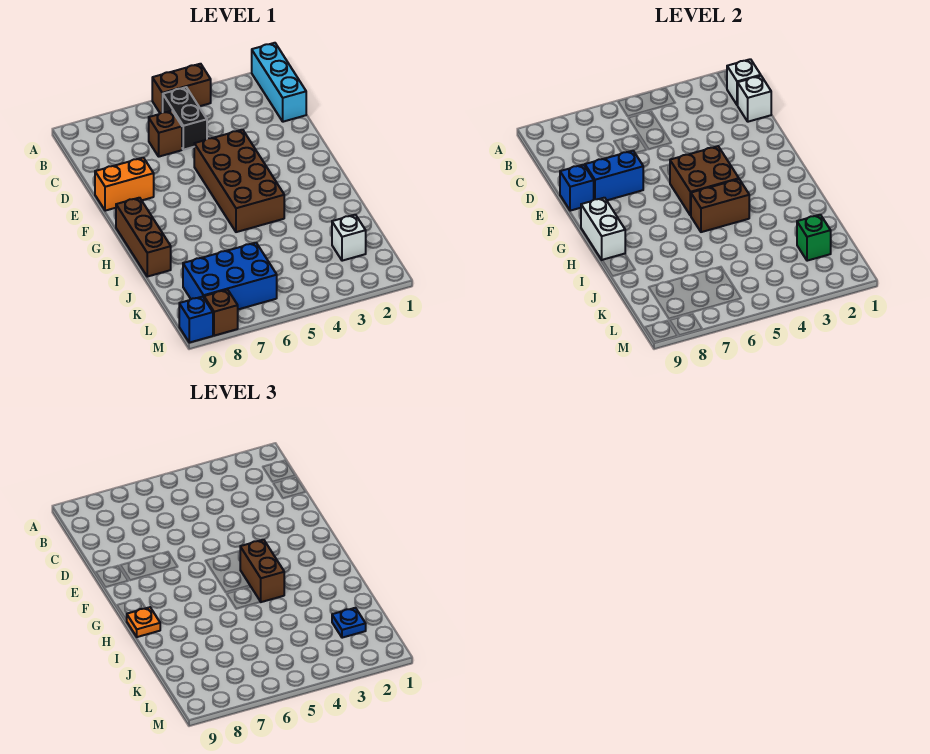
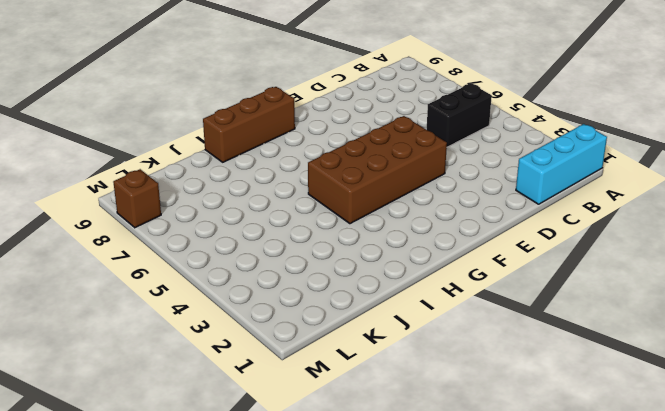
none -> brown 1x2 brick [152,64,211,113]
none -> brown 1x1 brick [149,111,182,157]
none -> orange 1x2 brick [95,158,154,211]

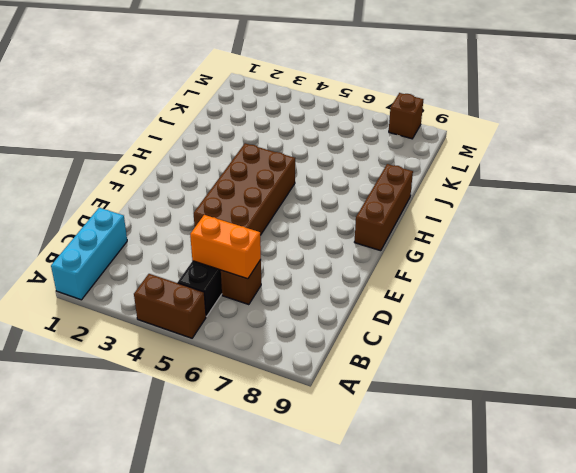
orange 1x2 brick [190,215,261,279] -> orange 1x2 brick moved to [95,158,154,211]
none -> white 1x1 brick [332,215,366,261]
none -> blue 2x3 brick [183,243,277,309]
none -> blue 1x1 brick [179,297,213,343]

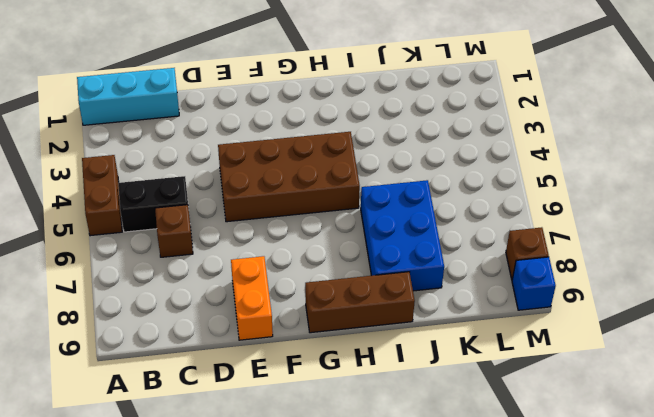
blue 2x3 brick [361,180,444,291] -> blue 2x3 brick moved to [183,243,277,309]
none -> white 1x1 brick [332,215,366,261]
none -> white 1x1 brick [727,59,761,105]
none -> white 1x1 brick [738,76,771,122]

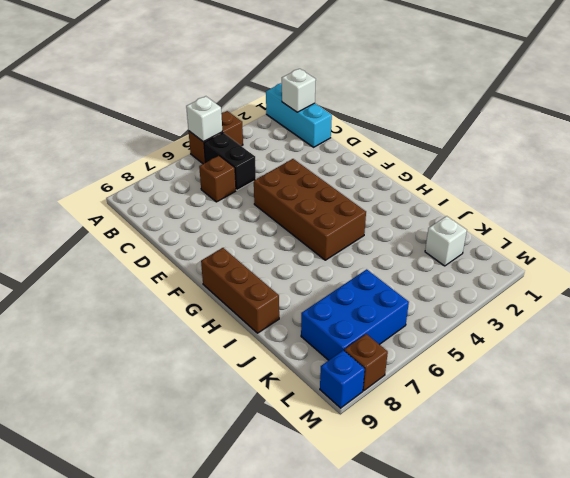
white 1x1 brick [186,96,222,142] -> white 1x1 brick moved to [738,76,771,122]
none -> orange 1x2 brick [95,158,154,211]
none -> blue 1x2 brick [585,151,643,200]
none -> blue 1x1 brick [560,165,594,211]

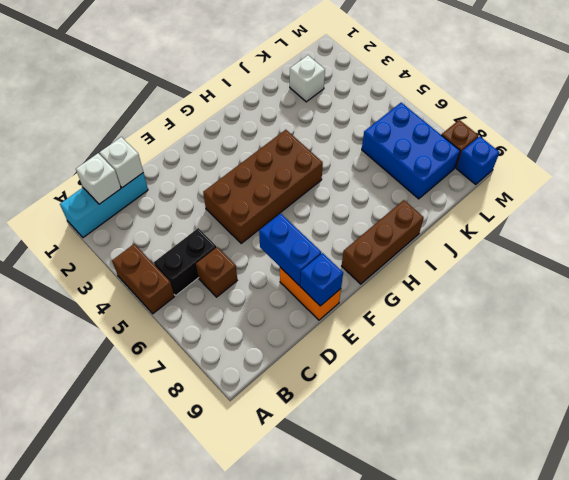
none -> brown 2x2 brick [670,146,739,216]
none -> white 1x2 brick [581,198,625,260]
none -> brown 1x2 brick [691,179,749,232]

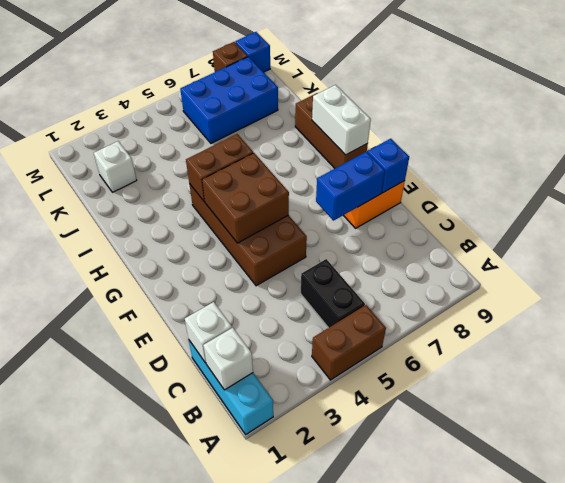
none -> brown 1x1 brick [149,111,182,157]
none -> green 1x1 brick [797,215,831,261]
none -> brown 1x2 brick [240,540,284,602]

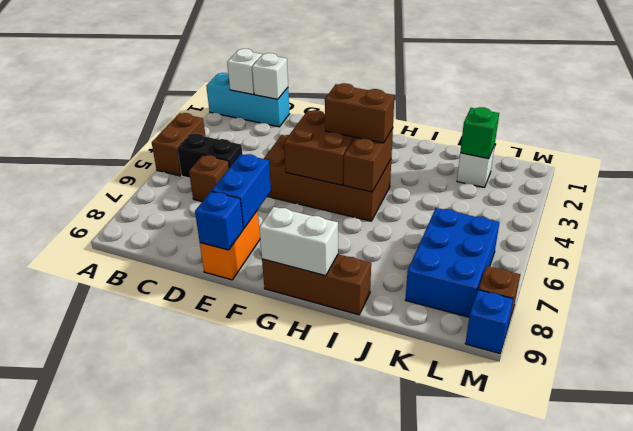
none -> orange 1x1 plate [127,607,160,637]
none -> blue 1x1 plate [332,608,366,638]

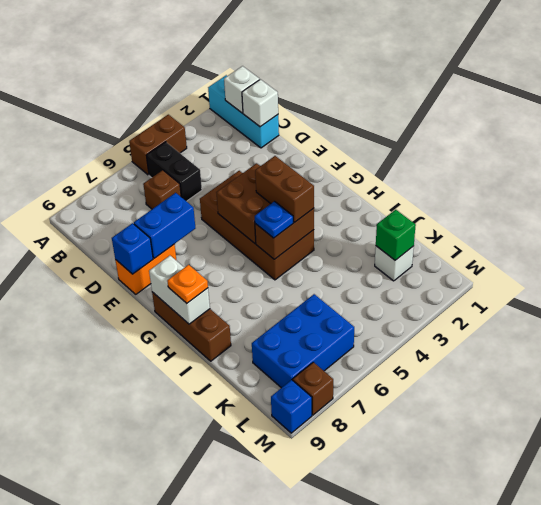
blue 1x1 plate [255,201,293,238] -> blue 1x1 plate moved to [332,608,366,638]

